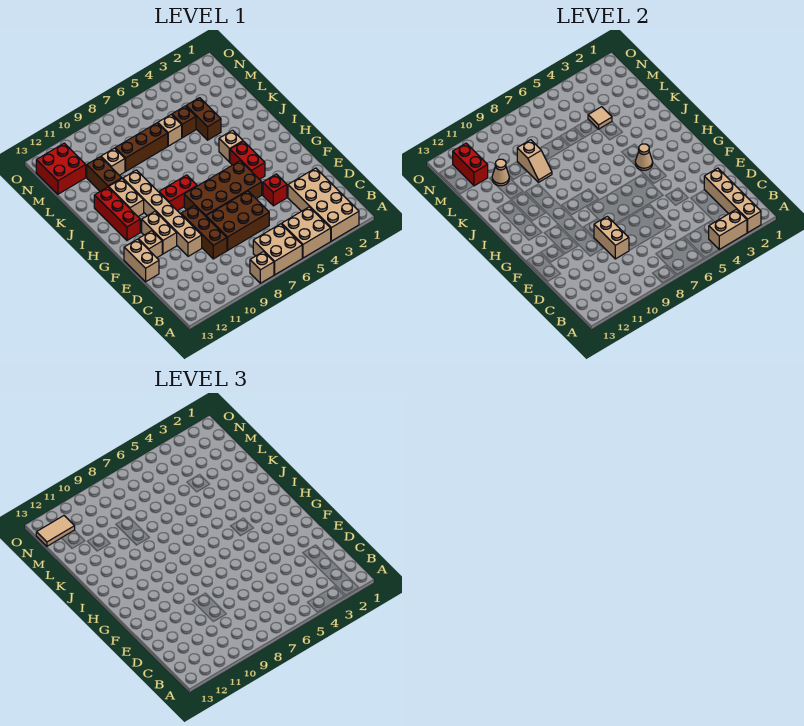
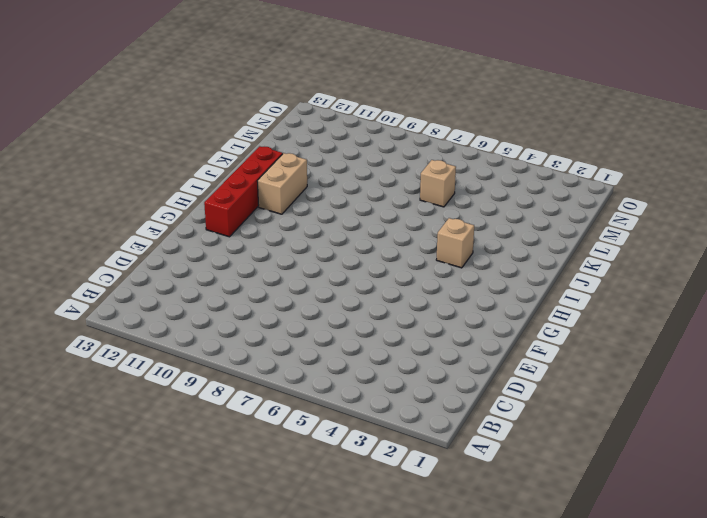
red 1x4 brick [204,146,283,237] -> red 1x3 brick [94,187,140,240]
none -> tan 2x4 brick [288,168,359,241]
none -> tan 2x2 brick [282,207,331,258]
none -> tan 2x2 brick [253,224,302,275]
none -> tan 1x1 brick [250,252,274,283]

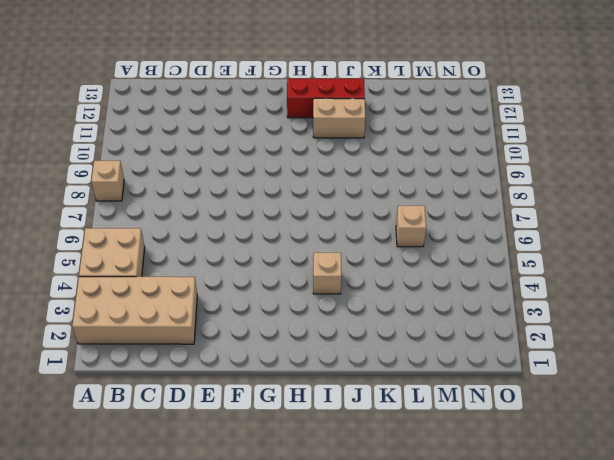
none -> tan 2x2 brick [253,224,302,275]
none -> brown 2x3 brick [206,191,269,250]
none -> brown 1x3 brick [181,205,227,259]
none -> red 1x1 brick [263,174,287,206]

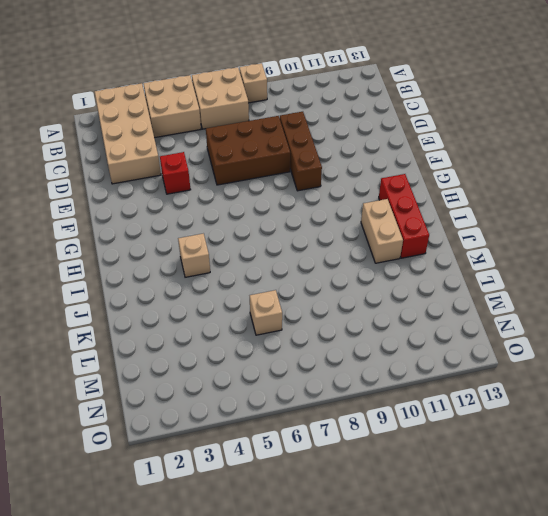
none -> tan 1x6 brick [123,170,202,256]
none -> tan 1x2 brick [124,239,159,282]
none -> brown 2x4 brick [184,161,262,216]
none -> tan 1x2 brick [142,212,177,254]

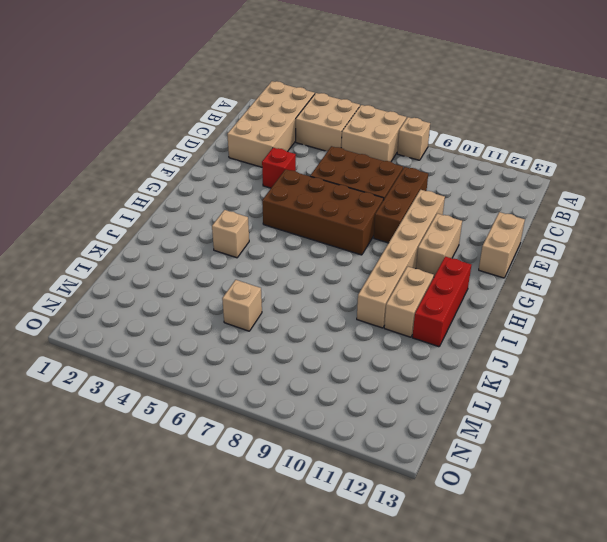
none -> tan 1x1 brick [138,231,162,258]
none -> red 1x2 brick [230,141,265,179]
none -> red 1x2 brick [159,175,197,211]
none -> brown 1x2 brick [186,98,221,140]

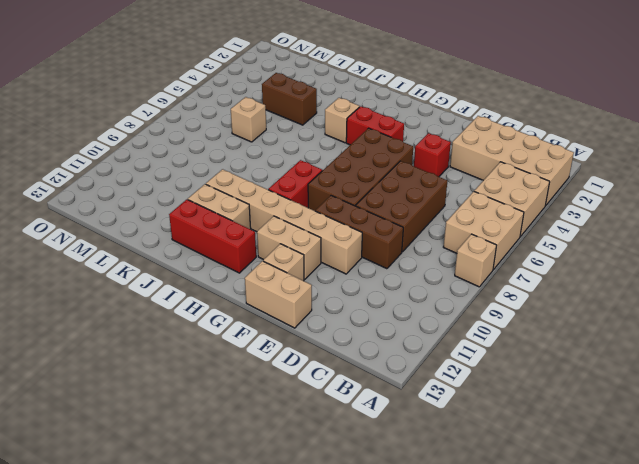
none -> brown 1x2 brick [87,157,122,191]
none -> brown 1x1 brick [172,106,196,138]
none -> brown 1x3 brick [115,123,168,171]
none -> tan 1x1 brick [101,148,125,175]

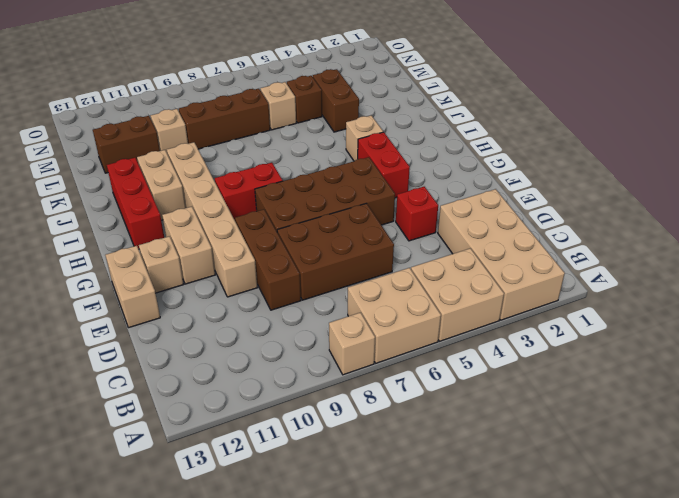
brown 1x2 brick [93,116,160,173] -> brown 1x2 brick turned to [87,157,122,191]
none -> red 2x2 brick [36,143,86,194]
none -> tan 1x4 brick [704,168,761,233]
none -> tan 1x2 brick [709,209,747,250]
none -> tan 1x2 brick [594,216,629,259]

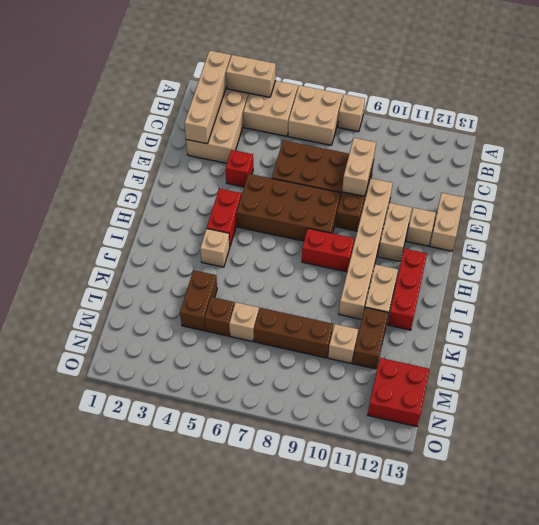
none -> tan 1x1 cone [635,144,653,170]
none -> tan 1x2 slope [517,140,552,182]
none -> tan 1x1 tile [588,107,612,129]
none -> tan 1x1 cone [492,159,509,186]

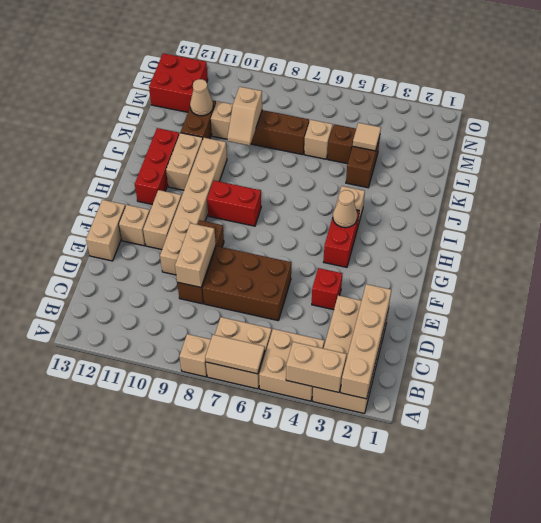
tan 1x2 tile [205,335,265,374] -> tan 1x2 tile moved to [36,516,75,546]
none -> brown 2x4 brick [184,161,262,216]
none -> red 1x2 brick [453,143,488,186]

